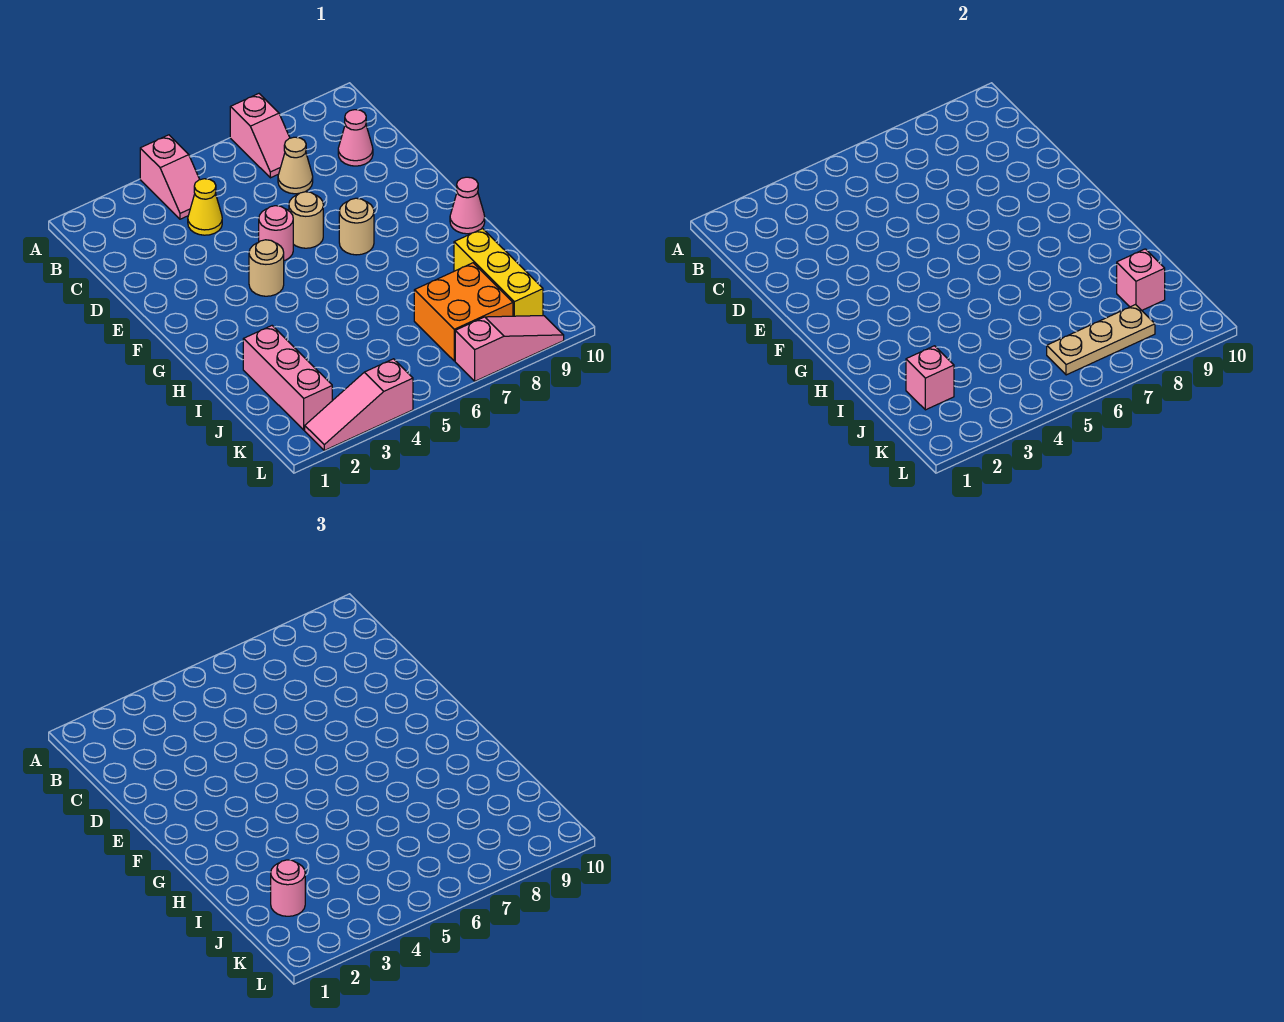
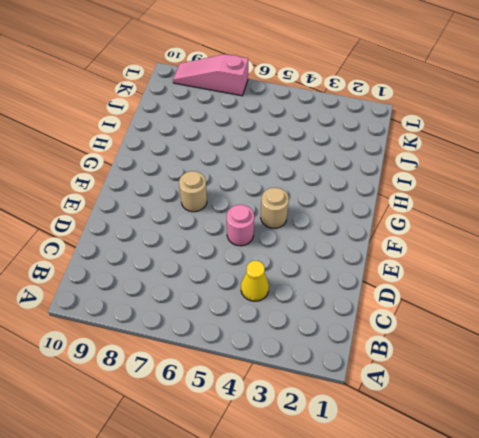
none -> pink 1x2 slope [140,135,200,219]
none -> pink 1x2 slope [230,94,290,178]
none -> tan 1x1 cone [278,137,313,194]

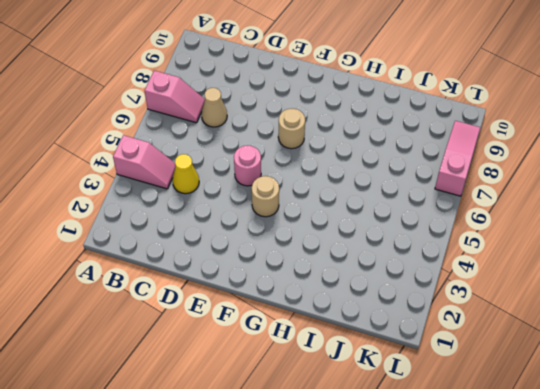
none -> pink 1x1 cone [338,110,373,166]
none -> tan 1x1 round brick [289,192,323,248]
none -> pink 1x1 cone [450,177,485,234]

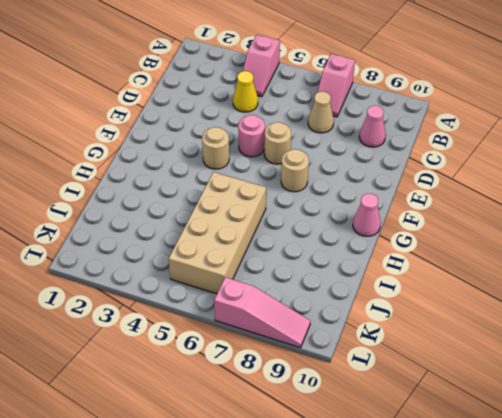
tan 2x4 brick [169,172,266,294] -> none
none -> pink 1x3 brick [243,326,332,430]
none -> yellow 1x3 brick [454,229,543,316]
none -> orange 2x2 brick [414,263,513,361]

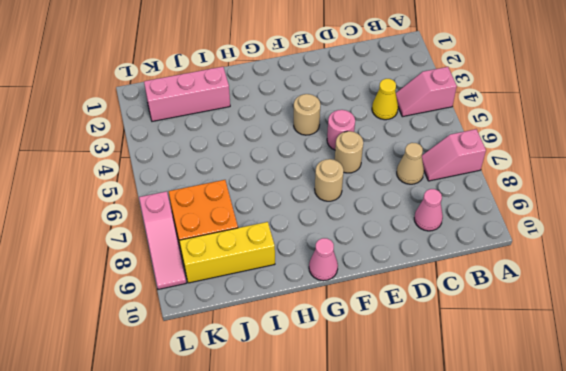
none -> pink 1x3 slope [305,359,413,450]
none -> pink 1x1 brick [906,346,954,410]
none -> pink 1x1 brick [1117,249,1165,310]

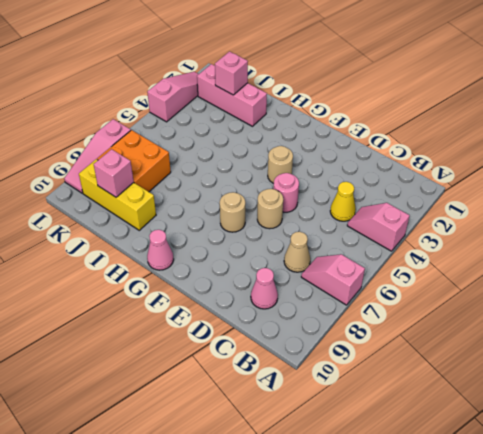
none -> tan 1x3 plate [1047,305,1155,375]
none -> pink 1x1 round brick [271,860,305,916]

